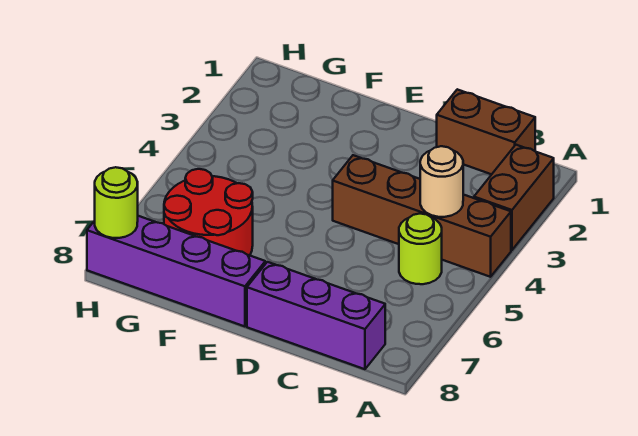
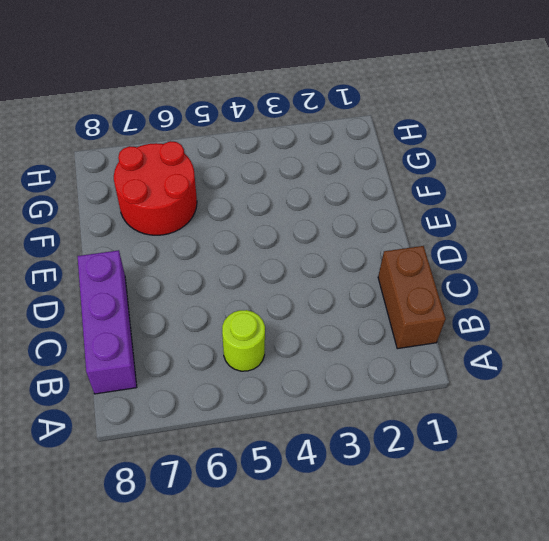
none -> brown 1x2 brick [474,145,554,250]
none -> brown 1x4 brick [333,155,511,277]

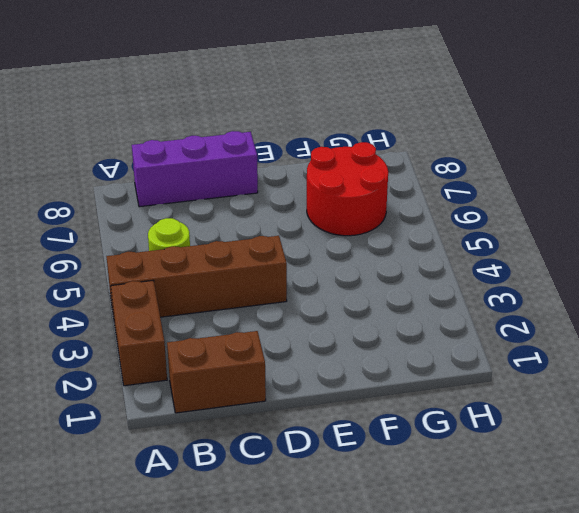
none -> purple 1x4 brick [87,216,265,326]
none -> tan 1x1 round brick [420,146,463,217]

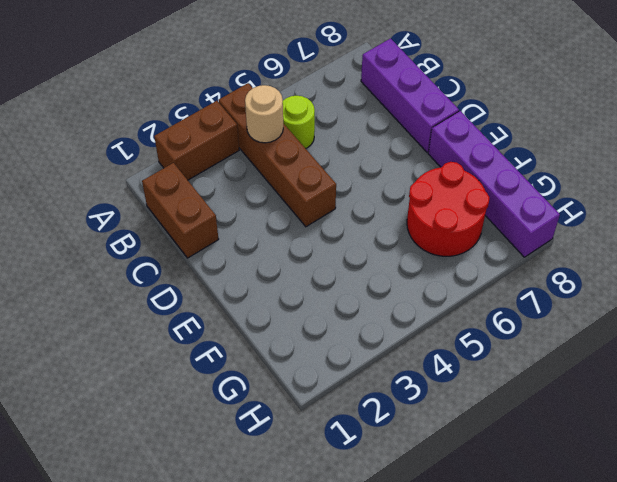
none -> lime 1x1 round brick [95,167,138,238]

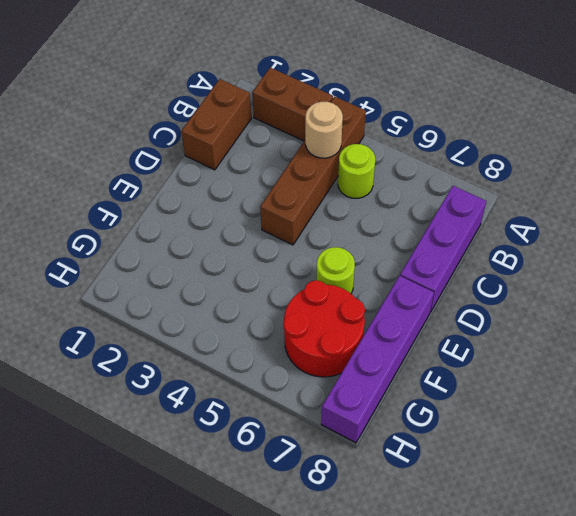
lime 1x1 round brick [316,247,355,293] -> lime 1x1 round brick moved to [95,167,138,238]

